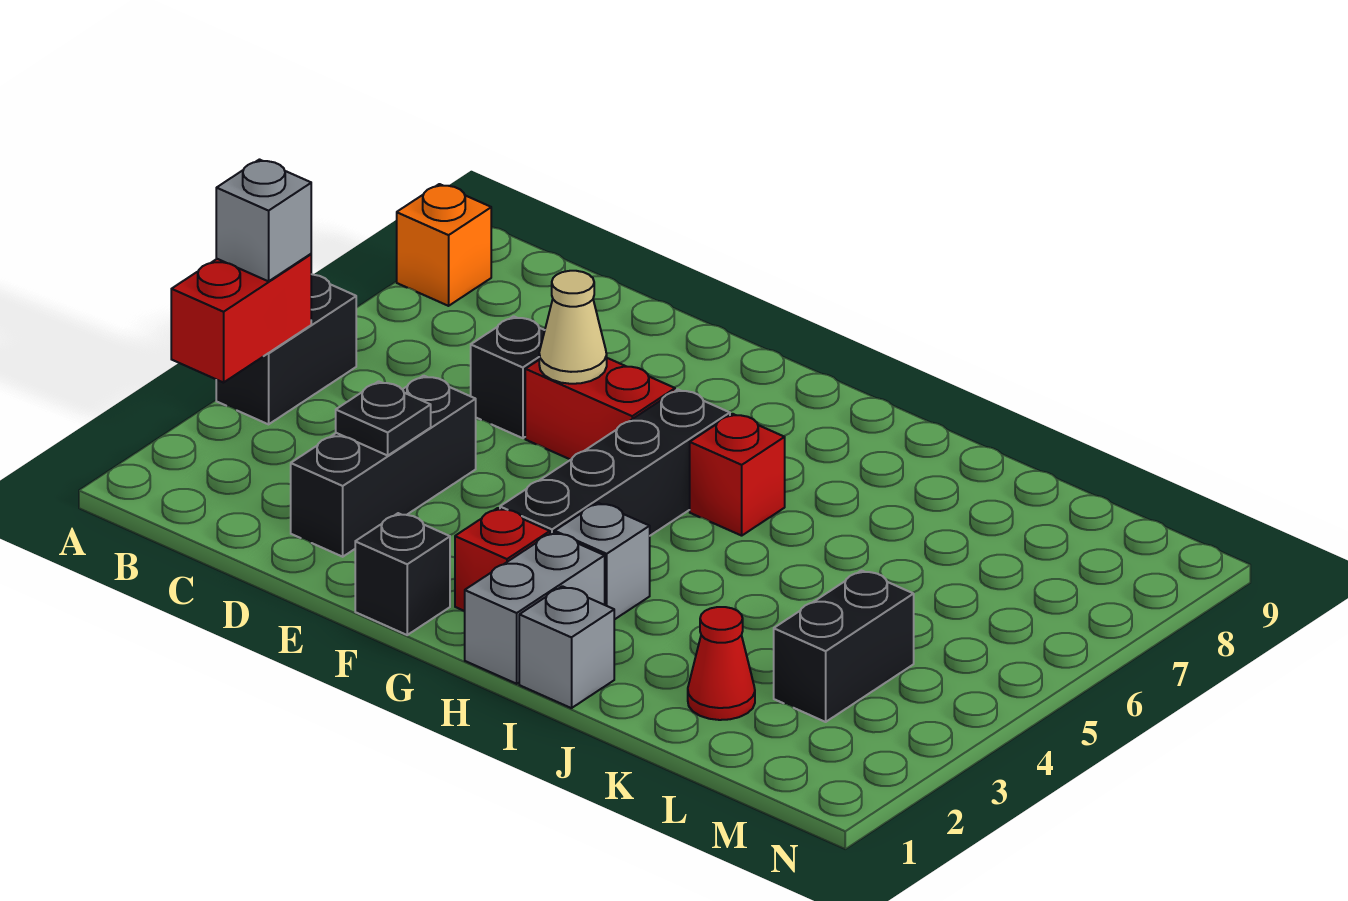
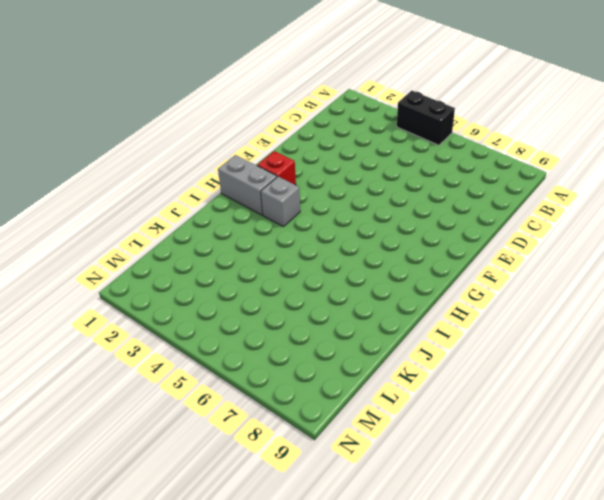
none -> orange 1x1 brick [397,184,491,306]
none -> black 1x3 brick [291,376,476,557]
none -> black 1x1 brick [471,316,545,438]

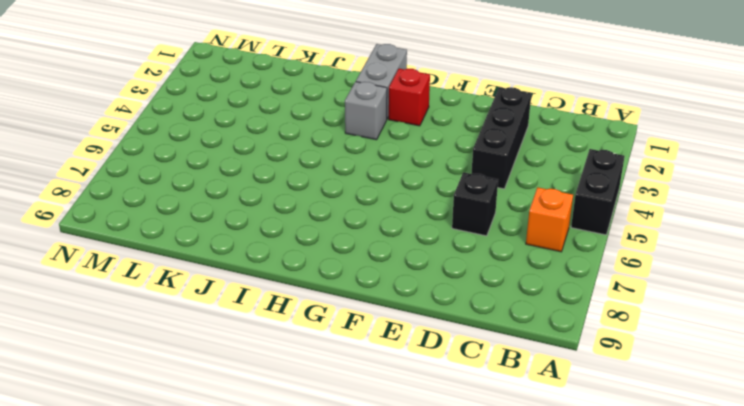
orange 1x1 brick [526,187,573,252] -> orange 1x1 brick moved to [397,184,491,306]
none -> red 1x2 brick [525,358,675,460]
none -> black 1x1 brick [355,513,450,635]
none -> black 1x4 brick [500,389,730,536]

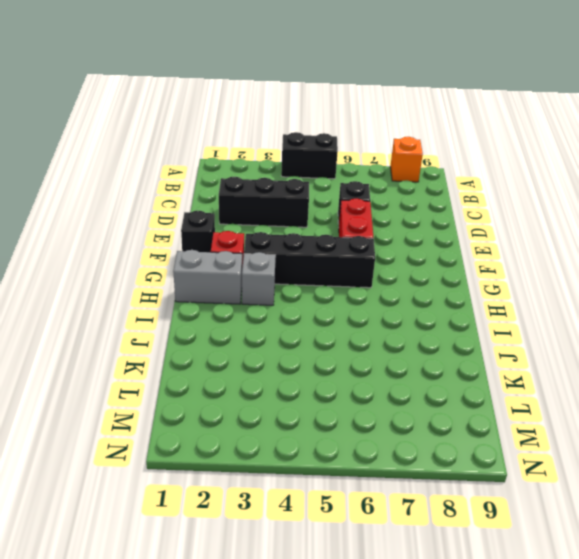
none -> red 1x1 brick [690,414,785,536]
none -> grey 1x1 brick [519,586,614,708]
none -> red 1x1 cone [688,607,755,720]

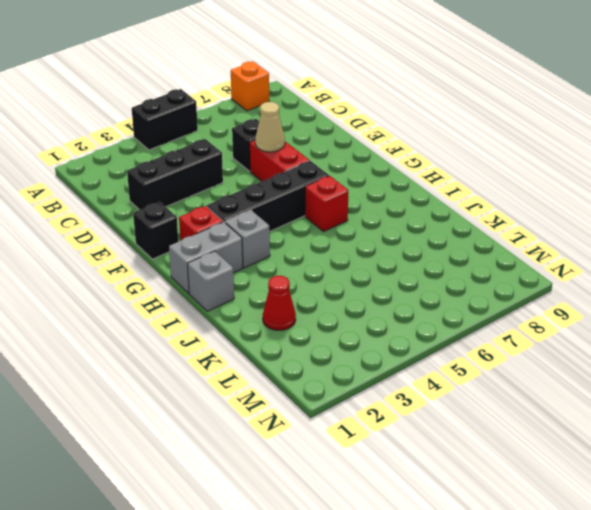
none -> black 1x2 brick [774,571,914,722]
none -> red 1x2 brick [171,254,311,383]
none -> black 1x1 plate [336,381,431,455]

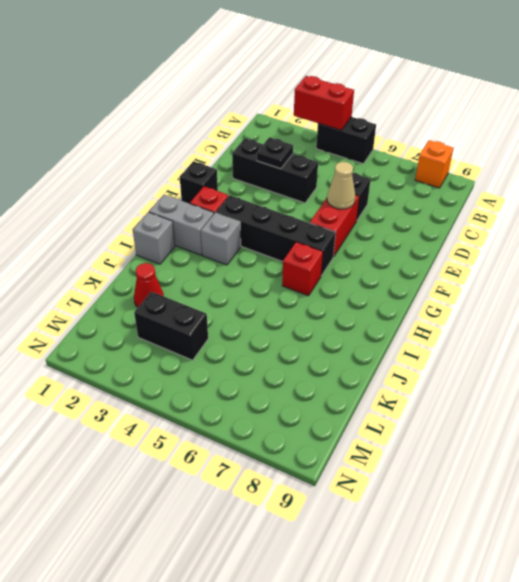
none -> grey 1x1 brick [216,160,311,281]

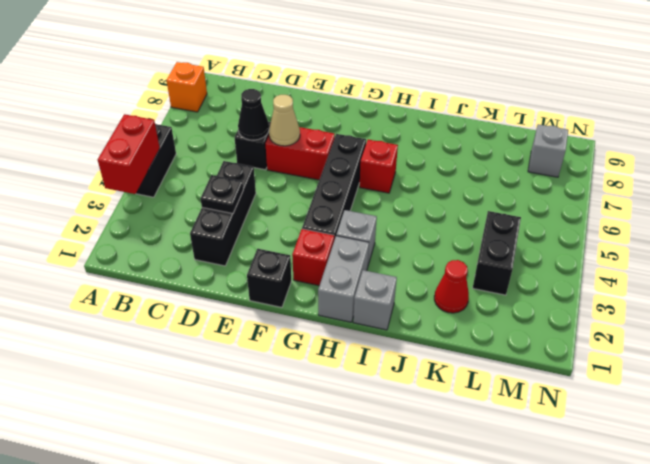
black 1x1 cone [238,89,269,140] -> none
grey 1x1 brick [528,124,568,177] -> grey 1x1 brick moved to [216,160,311,281]

